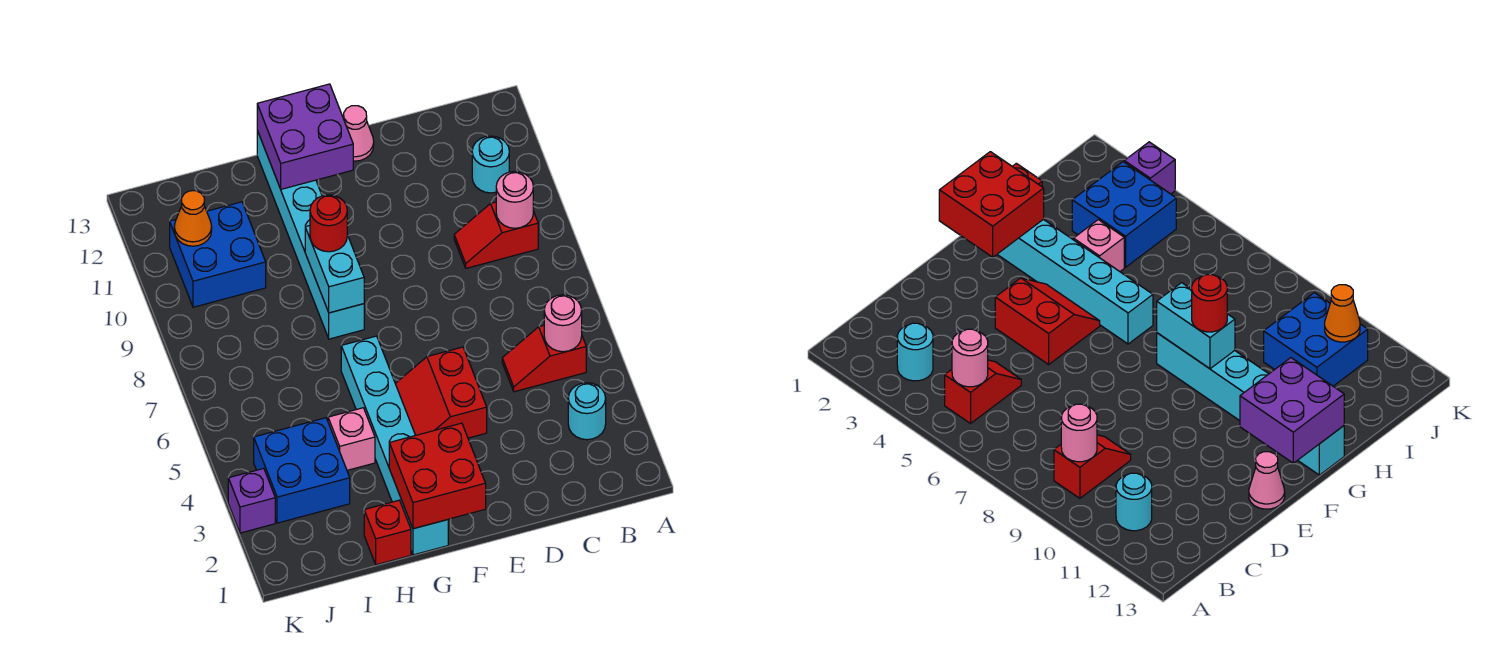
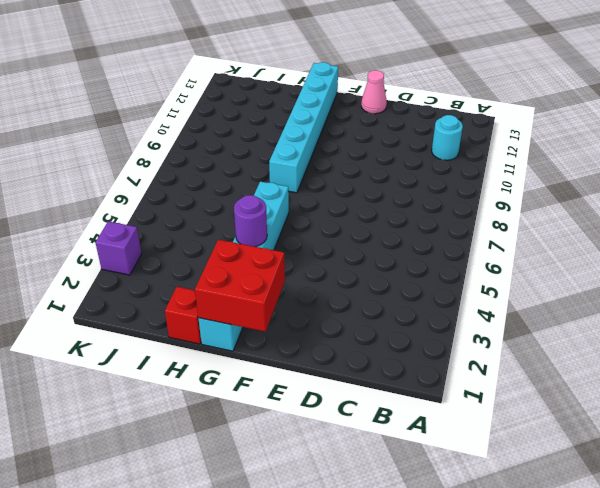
purple 1x1 round brick [234,195,267,247] -> none
none -> cyan 1x1 round brick [568,383,606,440]
none -> red 1x2 slope [502,325,586,392]
none -> red 1x2 slope [454,202,538,268]

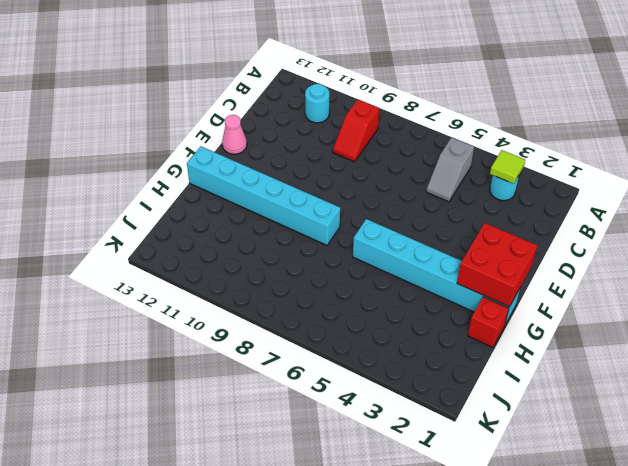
lime 1x1 tile [490,150,525,184] -> none
grey 1x2 slope [426,137,474,202] -> red 1x2 slope [502,325,586,392]
none -> red 2x2 slope [395,347,487,438]
none -> pink 1x1 brick [328,408,375,470]
none -> blue 2x2 brick [254,418,350,523]

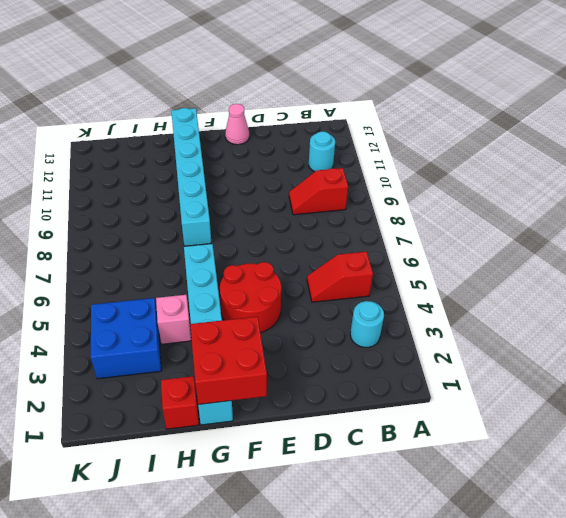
red 2x2 round brick [220,262,281,333] -> red 2x2 slope [395,347,487,438]
none -> blue 2x2 brick [170,202,266,307]
none -> purple 1x1 brick [228,468,275,533]
none -> pink 1x1 round brick [544,295,582,352]

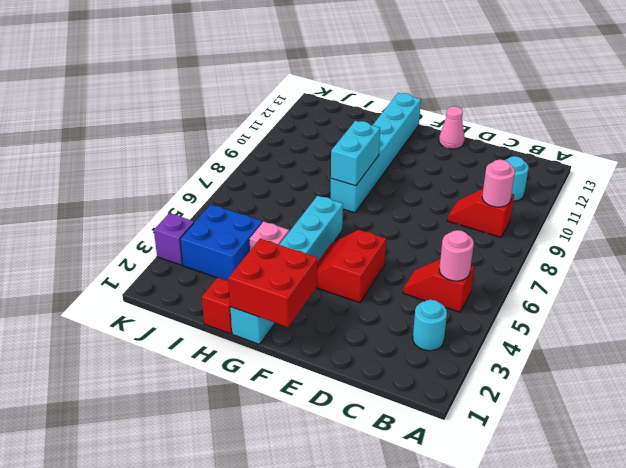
none -> blue 2x2 brick [170,202,266,307]
none -> purple 2x2 brick [257,84,353,189]
none -> orange 1x1 cone [174,191,212,246]

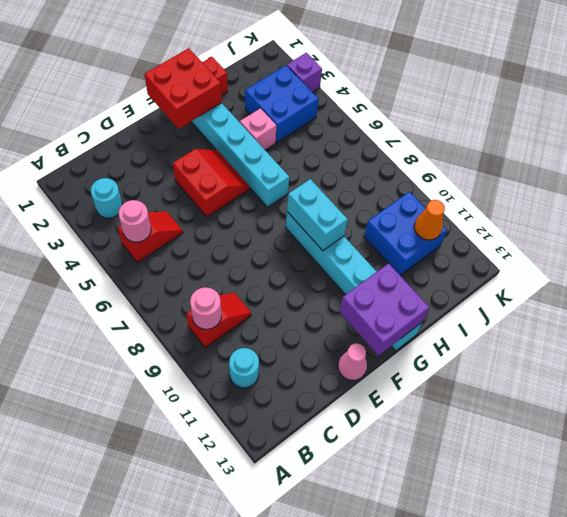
none -> red 1x1 round brick [310,195,347,252]

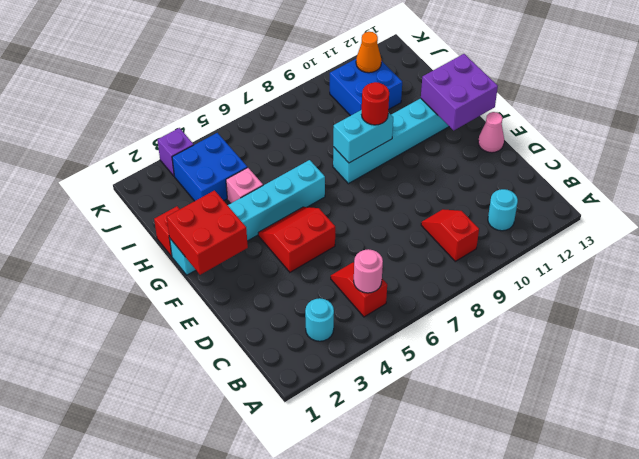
none -> pink 1x1 round brick [496,171,533,228]

